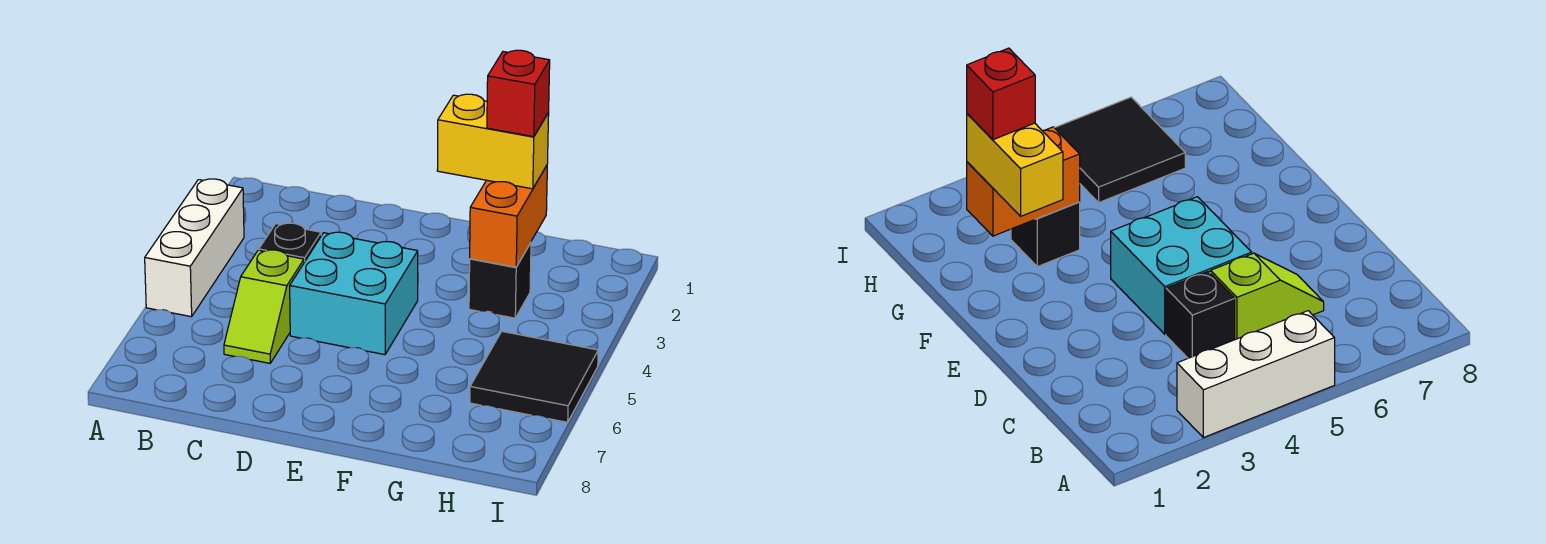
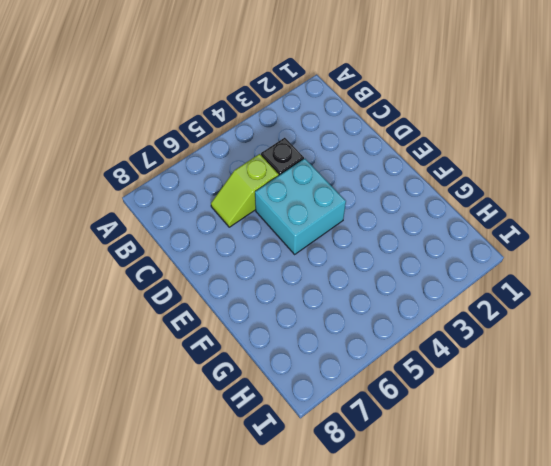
none -> white 1x3 brick [145,179,244,317]
none -> black 1x1 brick [469,243,531,318]

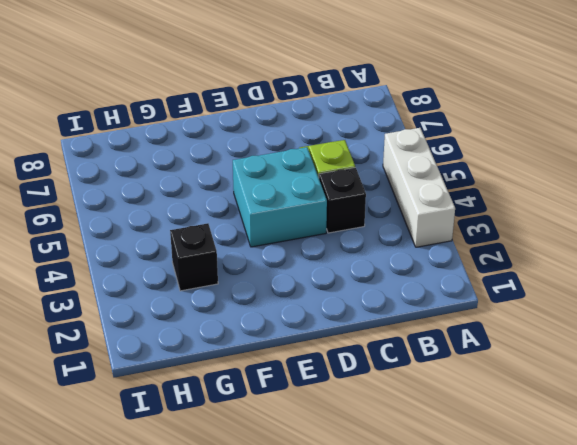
none -> black 2x2 tile [470,331,598,422]
none -> orange 1x2 brick [470,166,547,267]

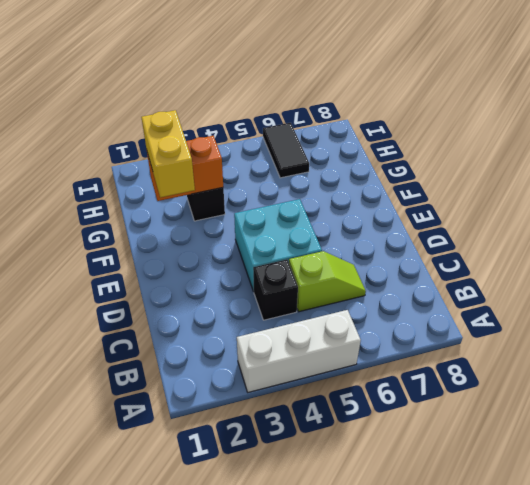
black 1x2 tile [263,123,309,178] -> black 2x2 tile [470,331,598,422]
none -> red 1x1 brick [487,50,550,137]

